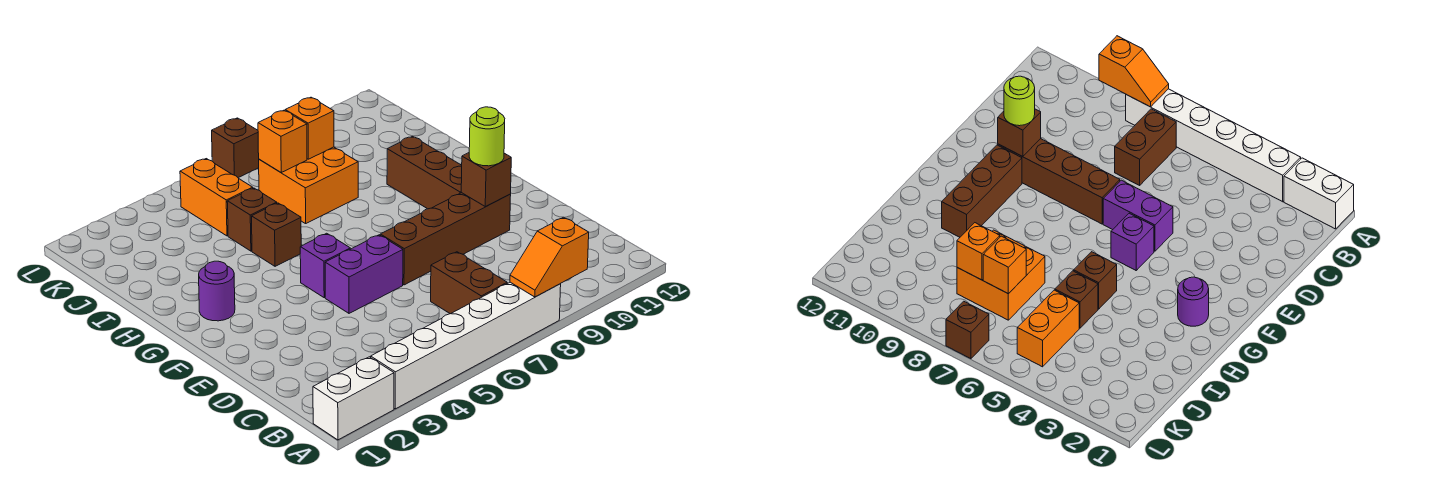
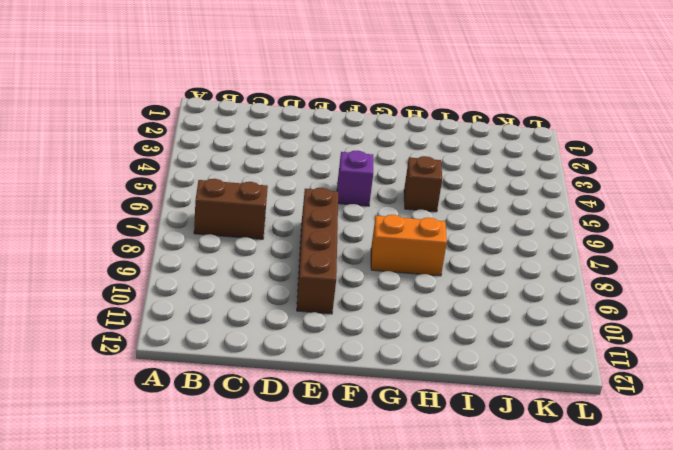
orange 1x2 brick [371,215,447,276] -> orange 1x2 brick moved to [180,159,253,236]
none -> white 1x2 brick [313,357,394,440]
none -> white 1x6 brick [371,282,561,409]
none -> purple 1x2 brick [325,235,403,313]

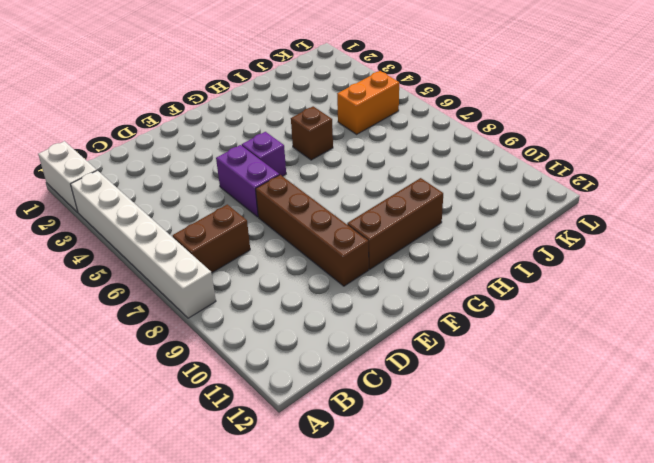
none -> purple 1x1 round brick [199,261,235,321]
none -> brown 1x1 brick [227,188,277,251]
none -> orange 2x2 brick [259,147,358,224]

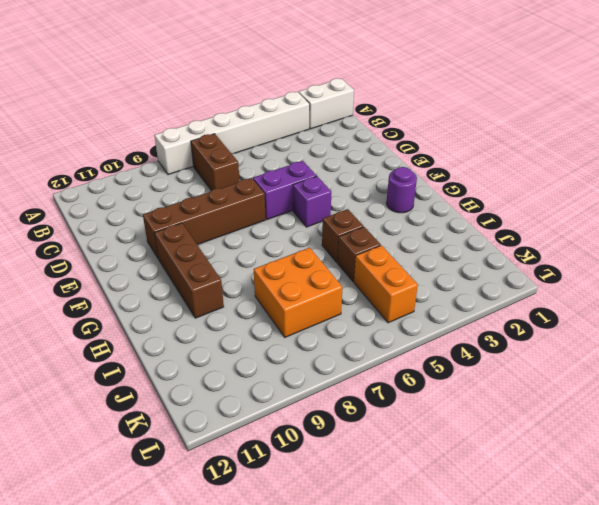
none -> brown 1x1 brick [212,118,259,178]
none -> orange 1x2 slope [510,217,589,297]
none -> brown 1x1 brick [461,153,511,207]

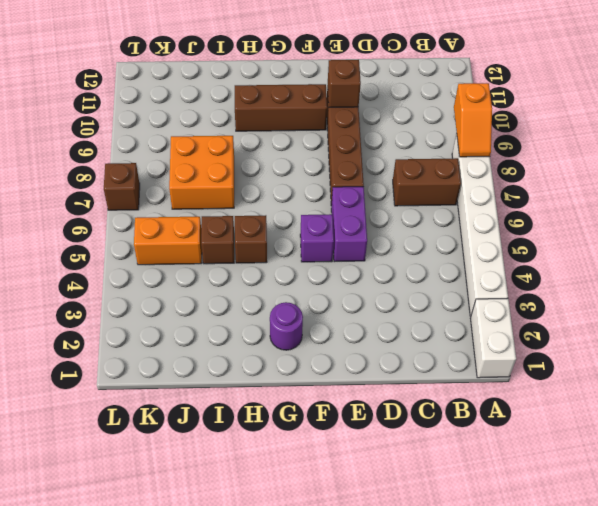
none -> orange 1x1 brick [258,110,307,172]
none -> orange 1x1 brick [285,97,334,159]
none -> lime 1x1 round brick [469,107,505,166]

